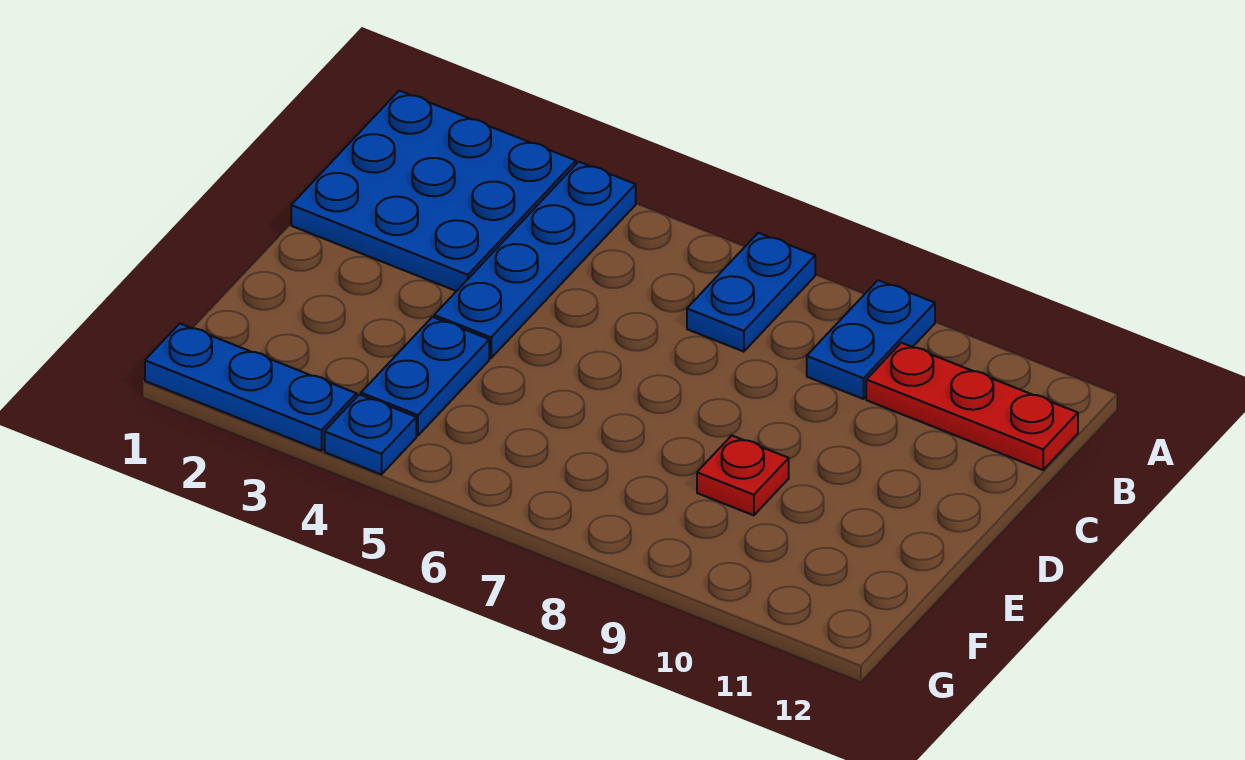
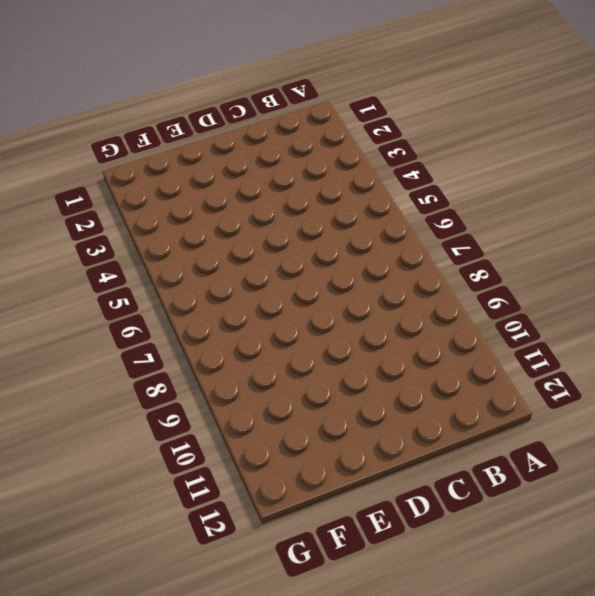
none -> blue 3x3 plate [291,91,576,291]
none -> blue 1x4 plate [434,162,636,358]

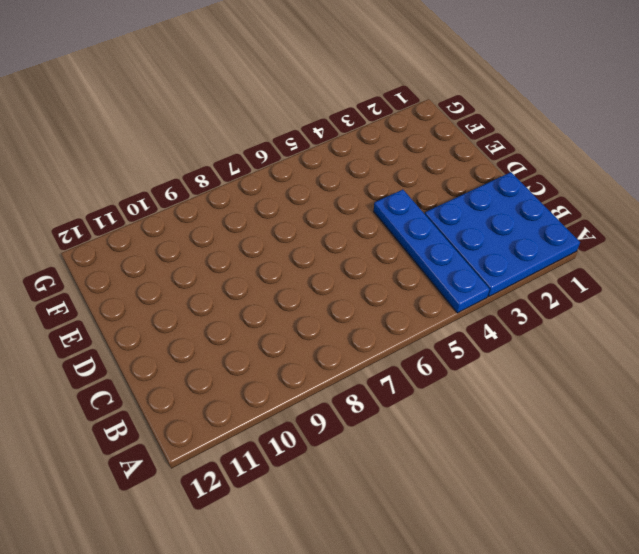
none -> blue 1x2 plate [687,233,815,352]
none -> blue 1x2 plate [807,280,935,399]

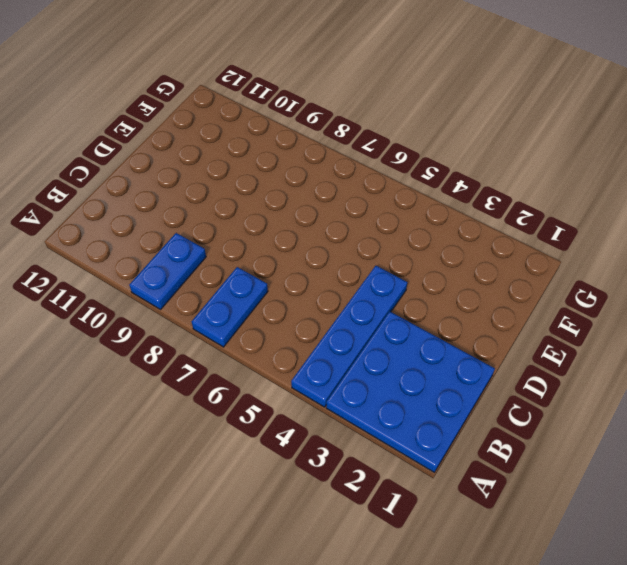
none -> red 1x3 plate [866,343,1078,470]
none -> blue 1x2 plate [361,317,489,436]

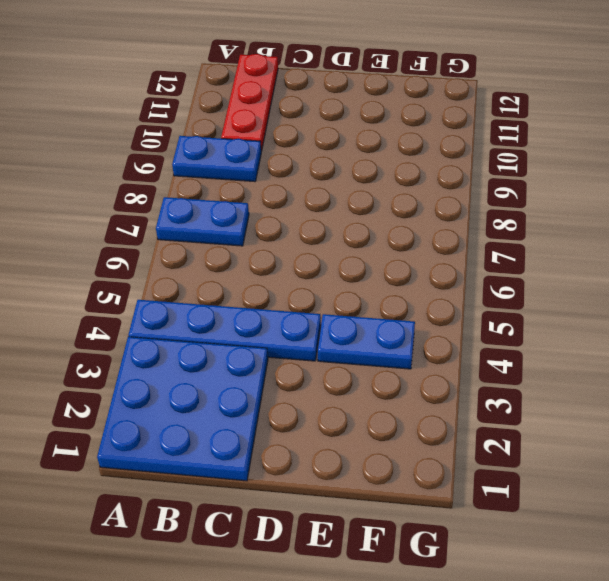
none -> red 1x1 plate [697,436,789,515]
none -> blue 1x3 plate [145,324,356,451]

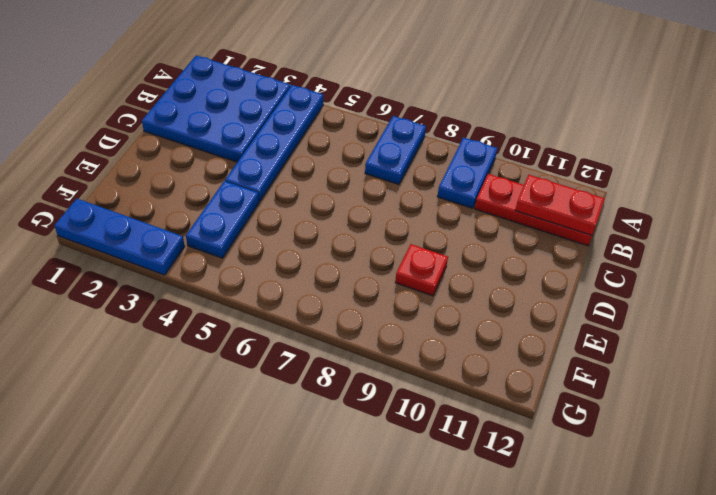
red 1x2 plate [515,175,605,235] -> none
none -> blue 1x1 plate [325,395,416,475]

